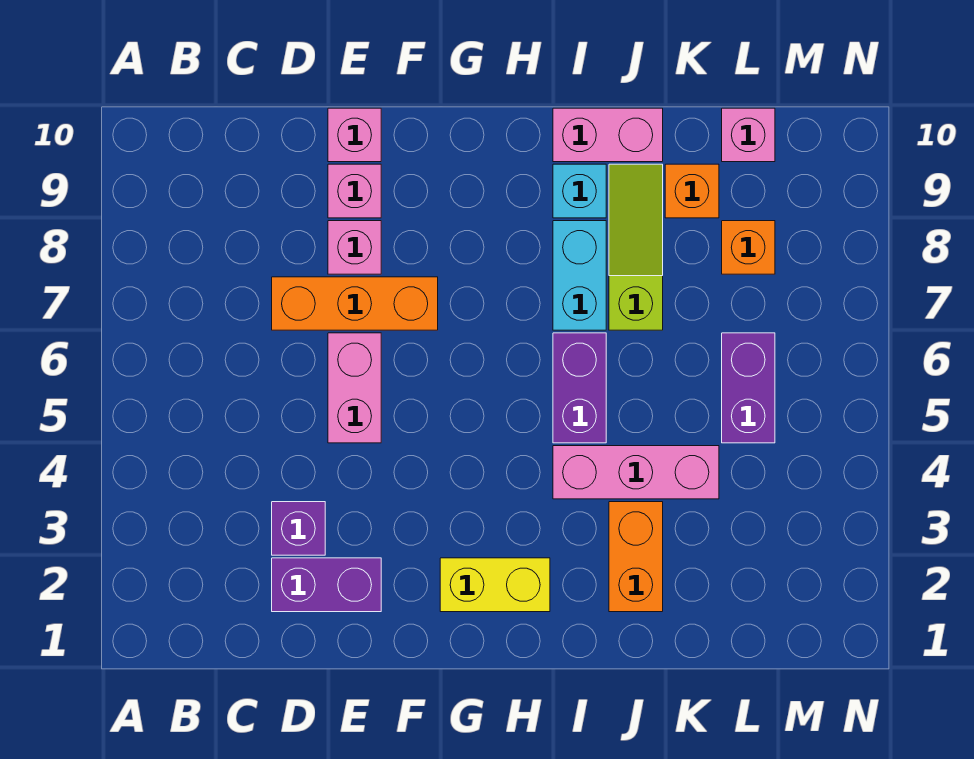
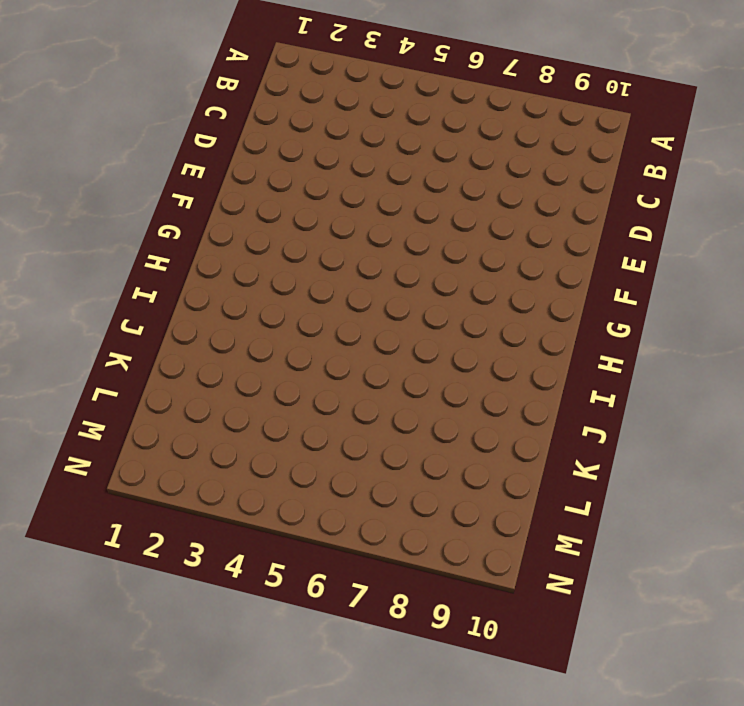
none -> purple 1x2 brick [272,558,381,612]
none -> purple 1x1 brick [272,502,325,555]
none -> orange 1x3 brick [272,277,438,330]

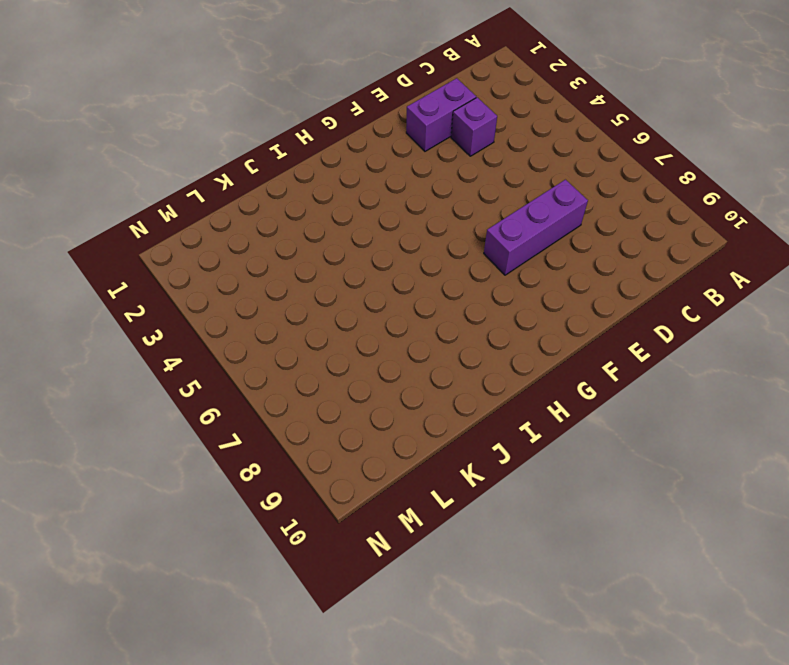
purple 1x3 brick [484,180,588,275] -> orange 1x3 brick [272,277,438,330]
none -> pink 1x2 brick [328,333,381,443]
none -> pink 1x1 brick [328,221,381,274]
none -> pink 1x1 brick [328,164,381,218]

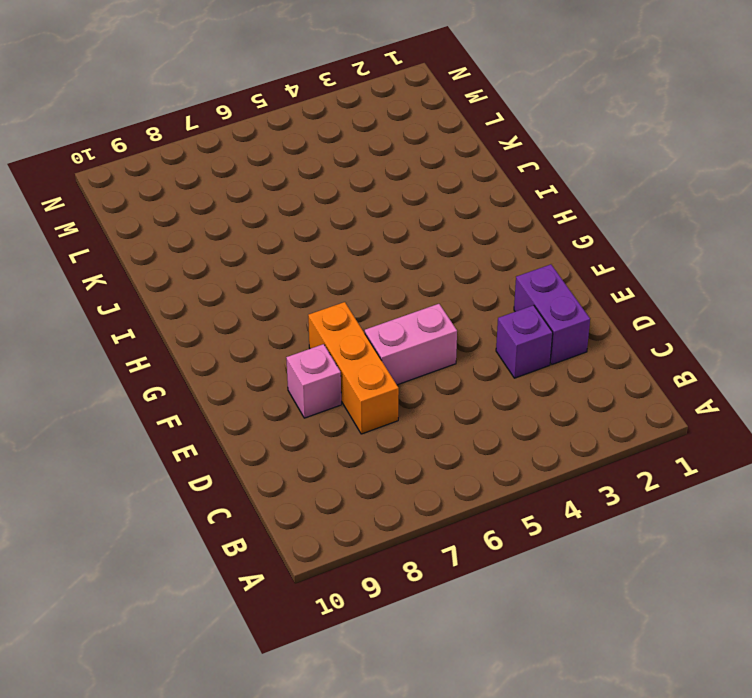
none -> pink 1x1 brick [328,164,381,218]
none -> pink 1x1 brick [328,108,381,162]
none -> yellow 1x2 brick [440,558,550,612]

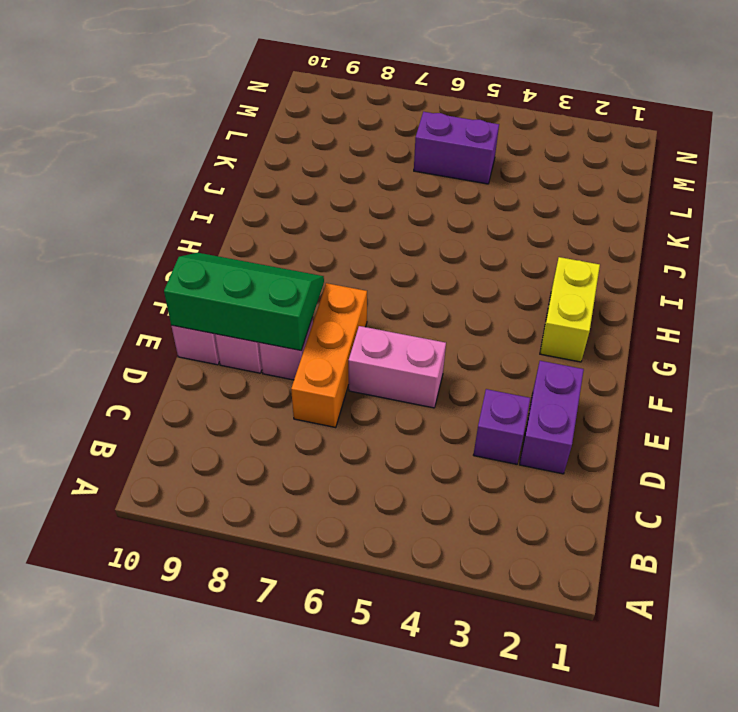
green 2x3 slope [164,253,324,351] -> none
none -> pink 1x3 brick [553,446,719,499]
none -> purple 1x2 brick [553,333,606,443]
none -> cyan 1x2 brick [553,221,606,330]

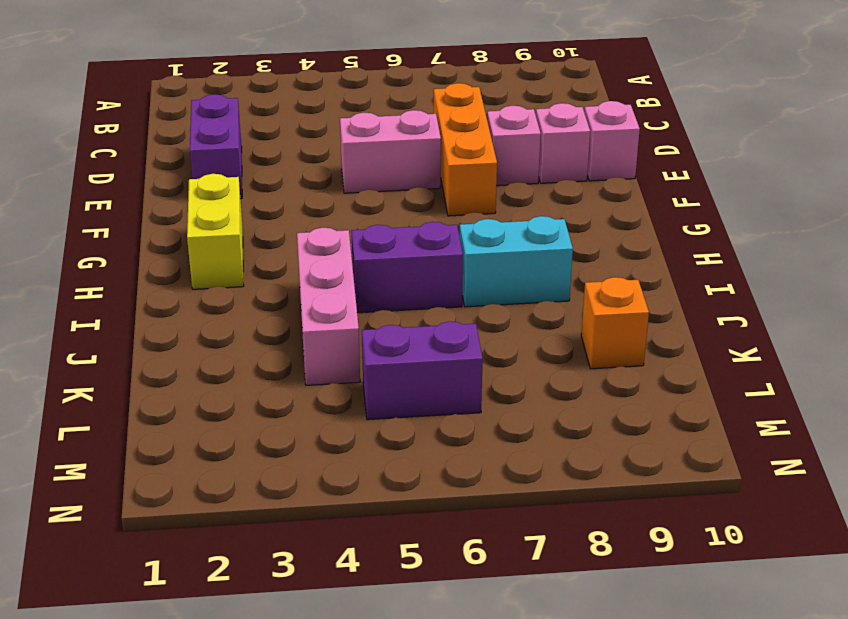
none -> purple 1x1 brick [272,502,325,555]
none -> cyan 1x1 brick [553,164,606,218]
none -> pink 1x2 brick [553,108,663,162]

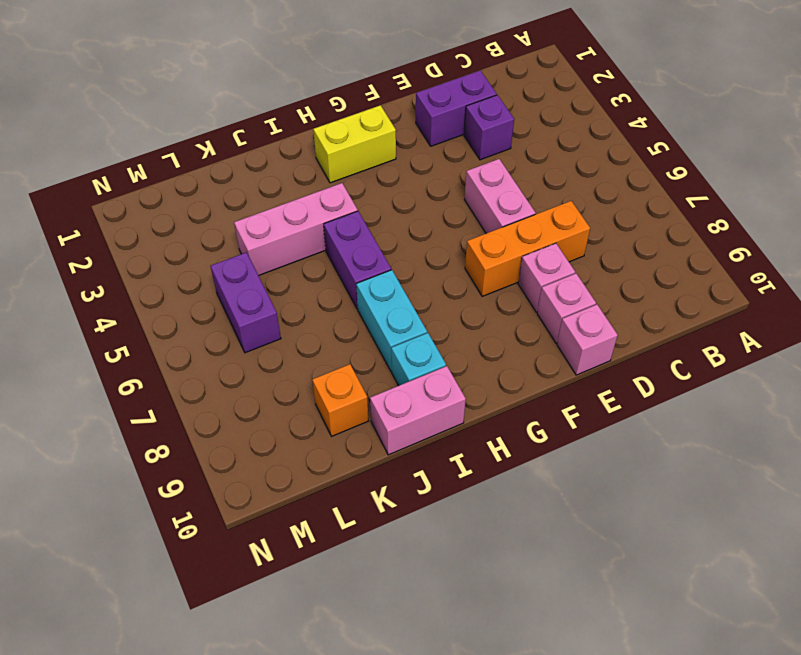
none -> orange 1x2 brick [609,502,663,612]
none -> lime 1x3 slope [609,164,663,330]
none -> orange 1x1 brick [722,221,775,274]

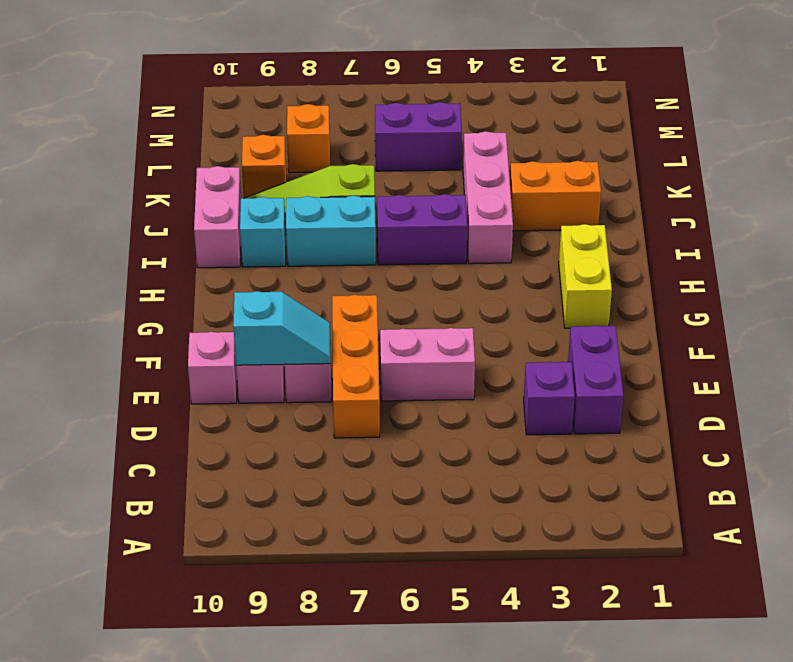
cyan 1x2 slope [233,291,330,365] -> none
none -> pink 1x1 brick [722,108,775,162]

